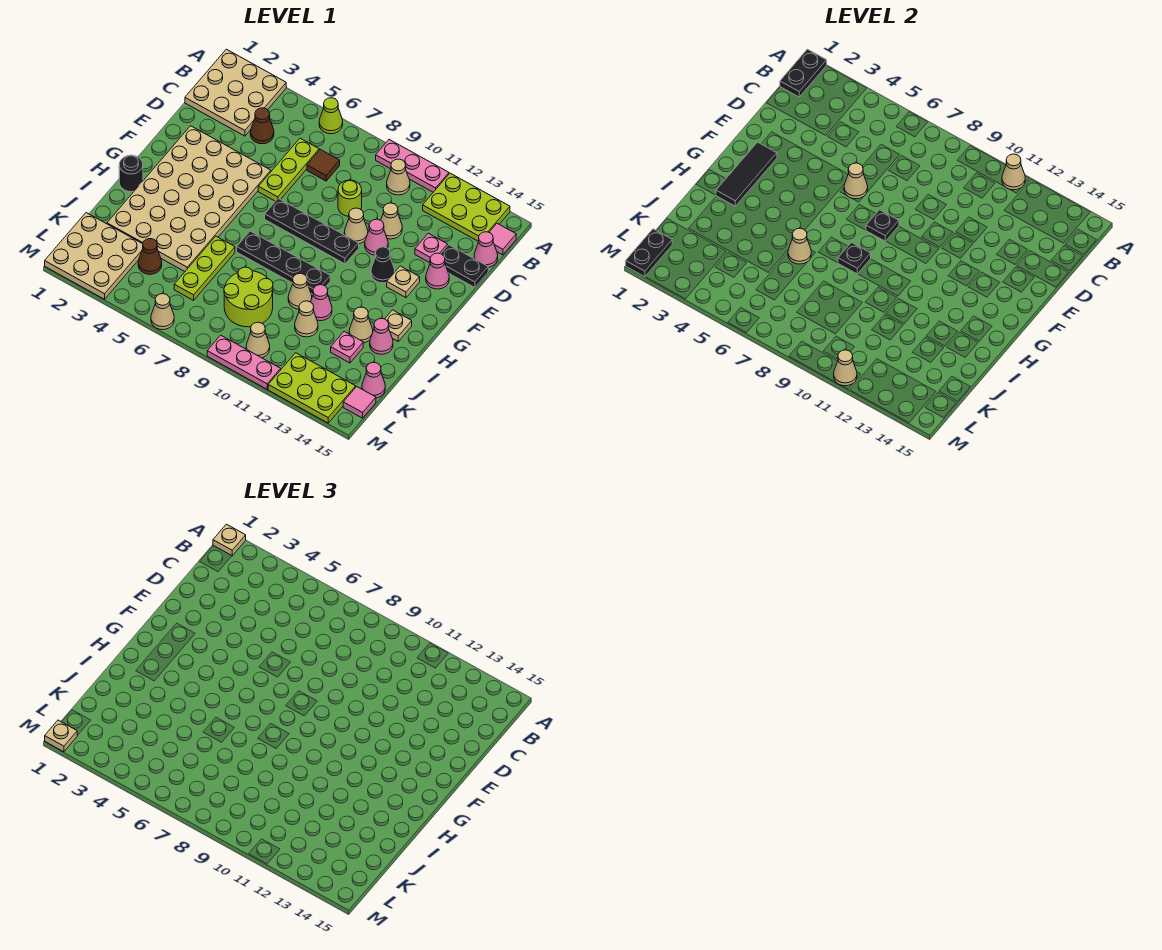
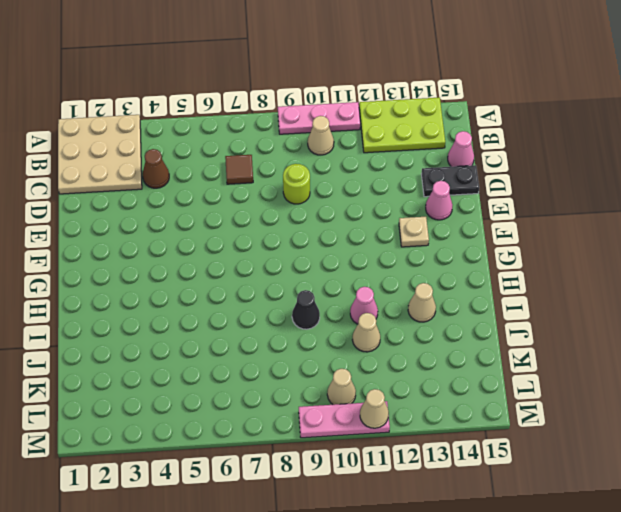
black 1x1 cone [292,290,320,329] -> black 1x1 cone moved to [371,247,395,283]
none -> lime 1x1 cone [319,98,343,134]
none -> pink 1x1 tile [489,223,516,255]
none -> lime 1x3 plate [258,138,319,201]
none -> tan 1x1 cone [381,203,402,239]

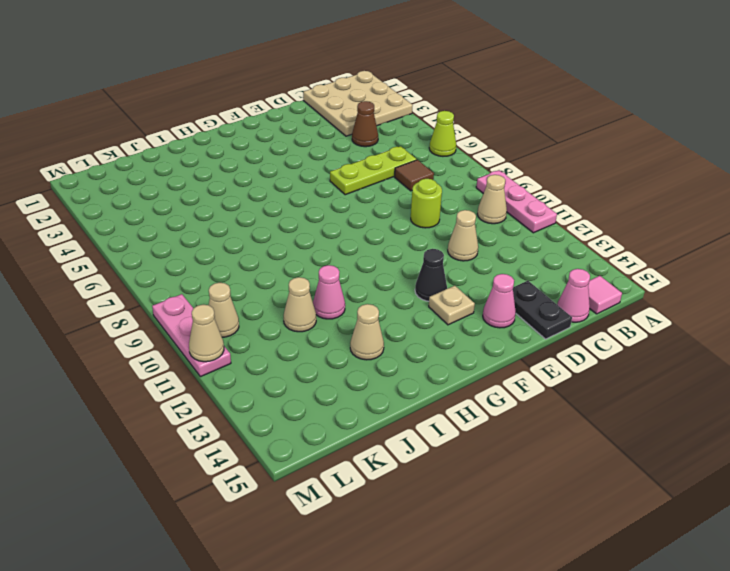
none -> lime 2x3 plate [423,173,510,242]
none -> pink 1x1 plate [415,233,448,263]
none -> tan 4x6 plate [107,126,271,271]
none -> tan 1x1 cone [344,208,368,244]

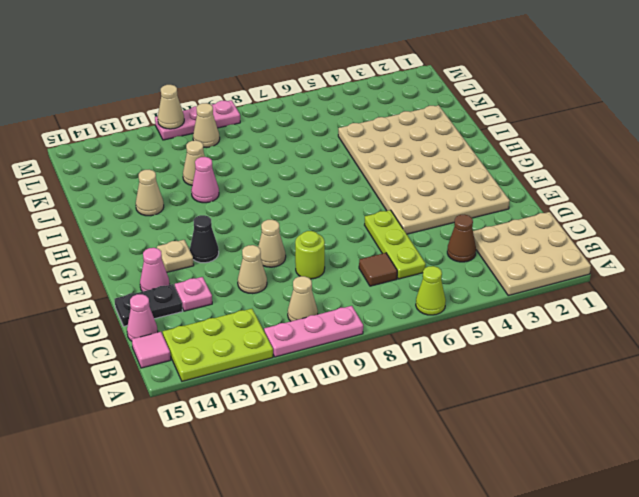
none -> pink 1x1 cone [365,219,388,255]
none -> black 1x4 plate [265,199,359,264]
none -> black 1x1 round brick [119,155,143,192]
none -> black 1x4 plate [237,231,330,294]

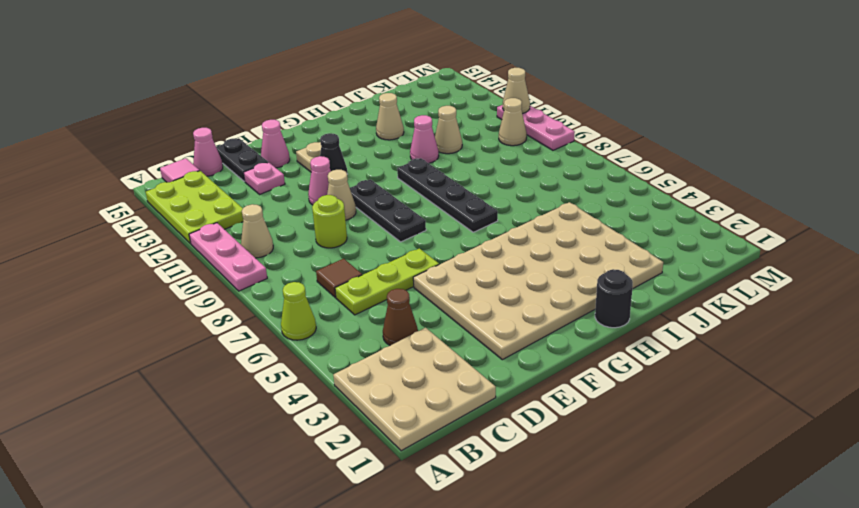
black 1x3 plate [350,179,426,242] -> black 1x4 plate [265,199,359,264]
none -> tan 1x1 cone [381,203,402,239]
none -> tan 1x1 plate [385,310,412,341]
none -> lime 1x3 plate [174,236,235,300]
none -> tan 1x1 cone [288,273,312,309]

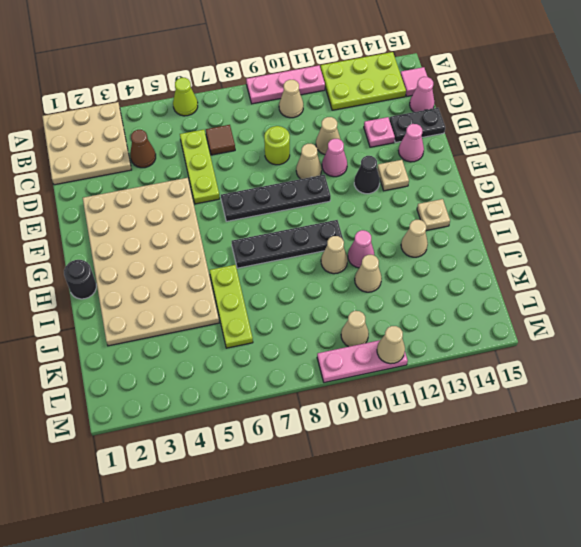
none -> pink 1x1 cone [370,319,393,354]
none -> lime 2x2 round brick [224,267,273,327]
none -> pink 1x1 plate [331,331,363,363]
none -> tan 3x3 plate [45,213,143,299]

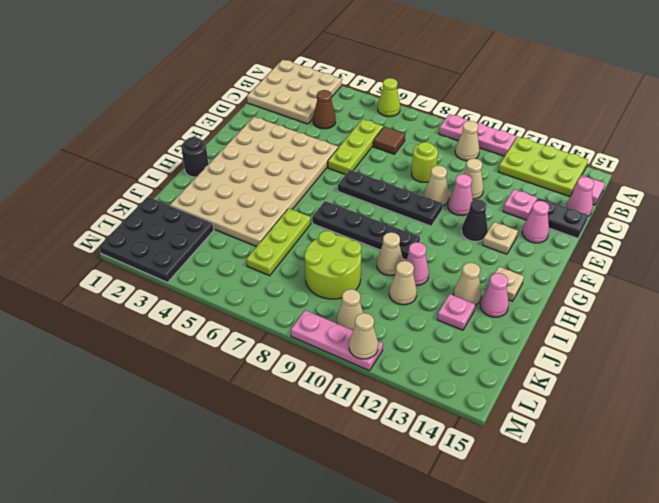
black 3x3 plate [99,197,214,282] -> tan 3x3 plate [45,213,143,299]
none -> brown 1x1 cone [138,239,162,274]
none -> pink 1x1 cone [362,362,385,398]
none -> lime 2x3 plate [268,353,356,423]
none -> pink 1x1 tile [343,387,376,418]

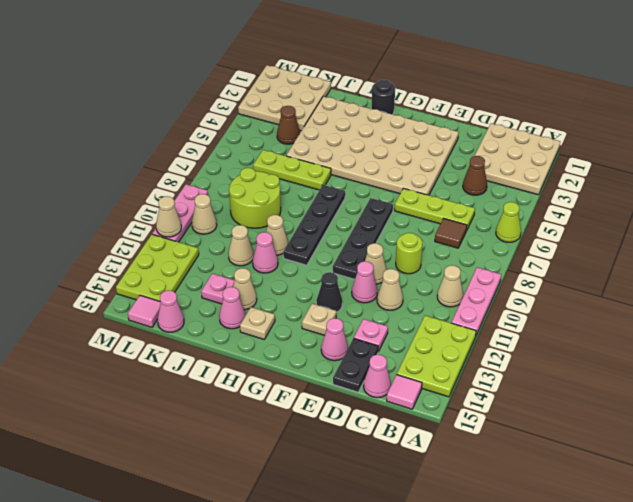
none -> tan 1x1 cone [151,294,174,330]
none -> black 1x2 plate [780,49,827,97]
none -> tan 1x1 cone [1002,154,1025,190]
none -> tan 1x1 cone [844,163,868,199]

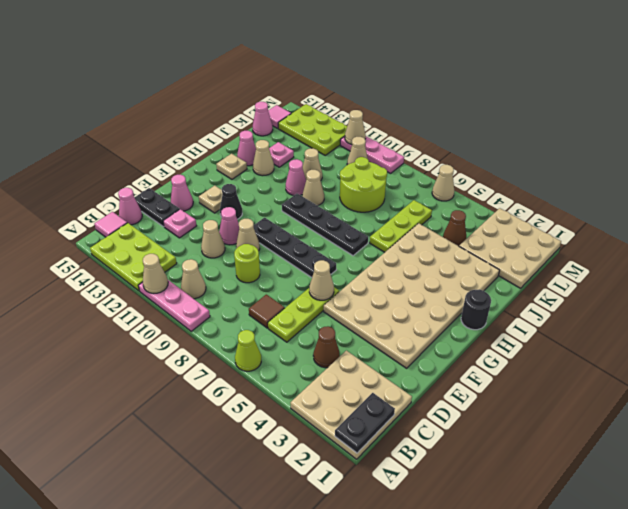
none -> black 1x3 tile [716,142,777,206]
none -> black 1x1 plate [866,210,899,241]
none -> black 1x1 plate [838,242,871,274]
none -> tan 1x1 cone [788,228,811,264]

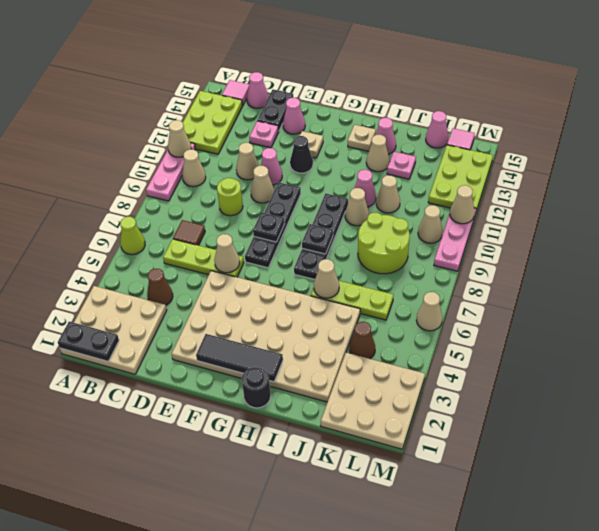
none -> black 1x2 plate [626,229,672,277]
none -> tan 1x1 plate [213,524,246,556]
none -> tan 1x1 plate [45,720,77,752]

